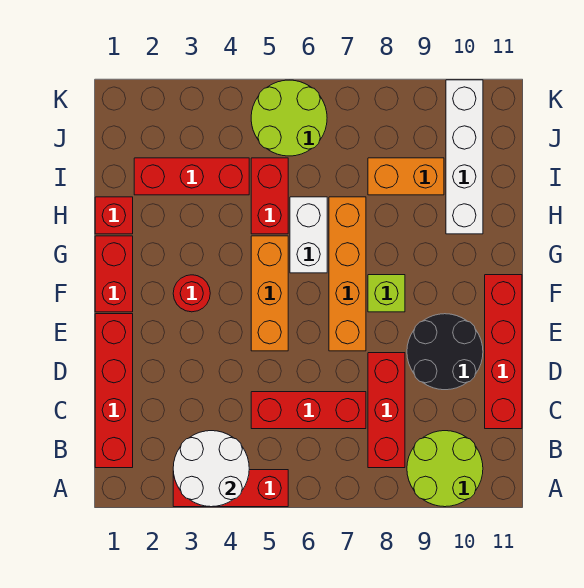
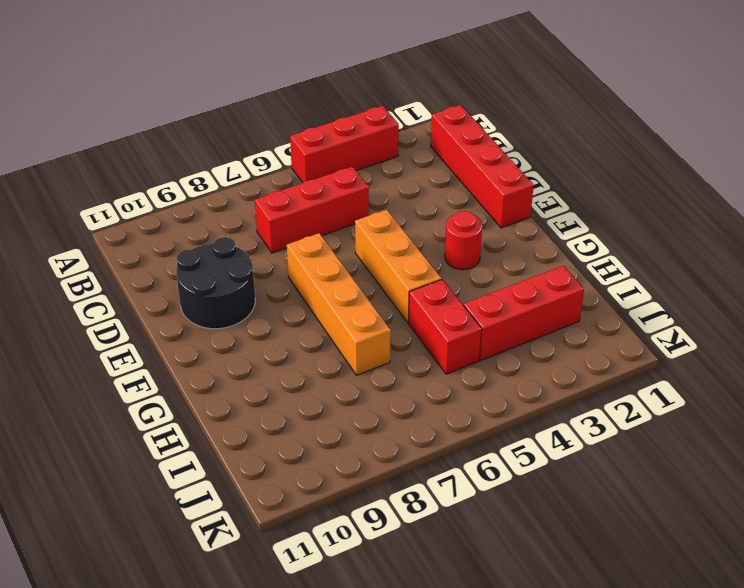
none -> lime 2x2 round brick [407,431,483,507]
none -> red 1x3 brick [368,353,405,468]
none -> red 1x4 brick [485,275,522,429]

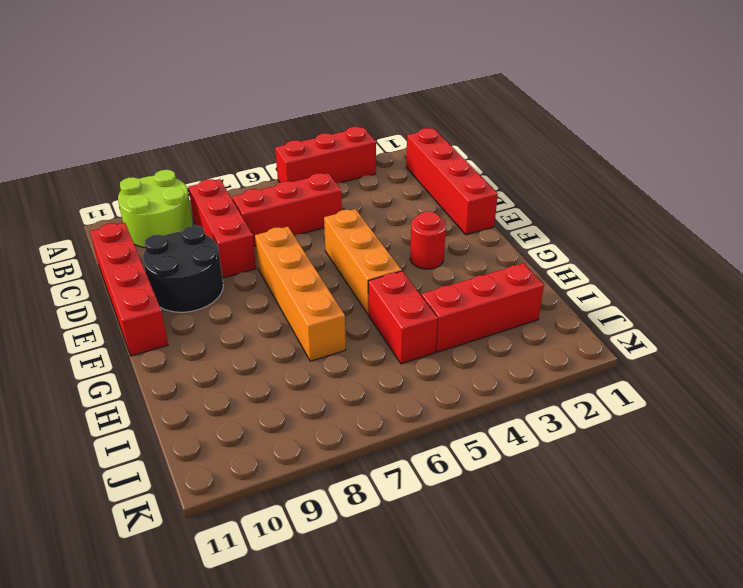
none -> red 1x2 brick [95,236,133,312]
none -> lime 1x1 brick [368,275,405,312]
none -> white 1x2 brick [290,197,327,273]

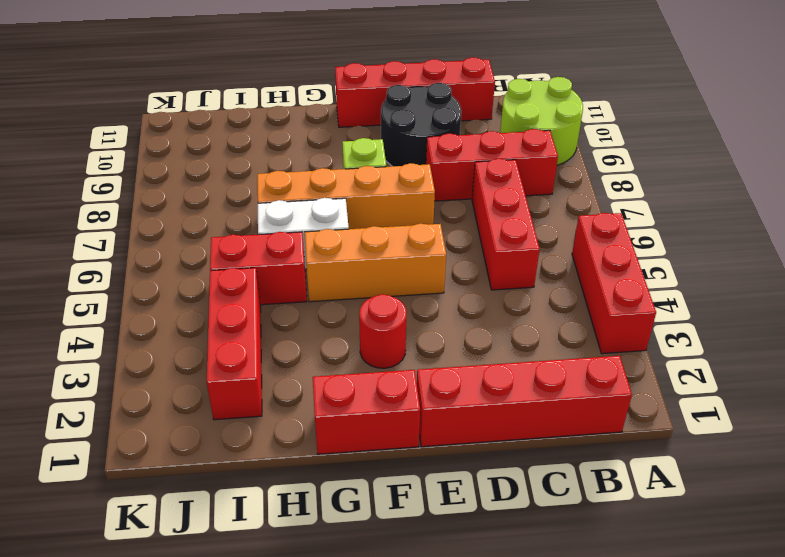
none -> red 1x1 brick [95,197,133,234]
none -> white 1x4 brick [446,80,483,234]
none -> orange 1x2 brick [368,158,444,195]

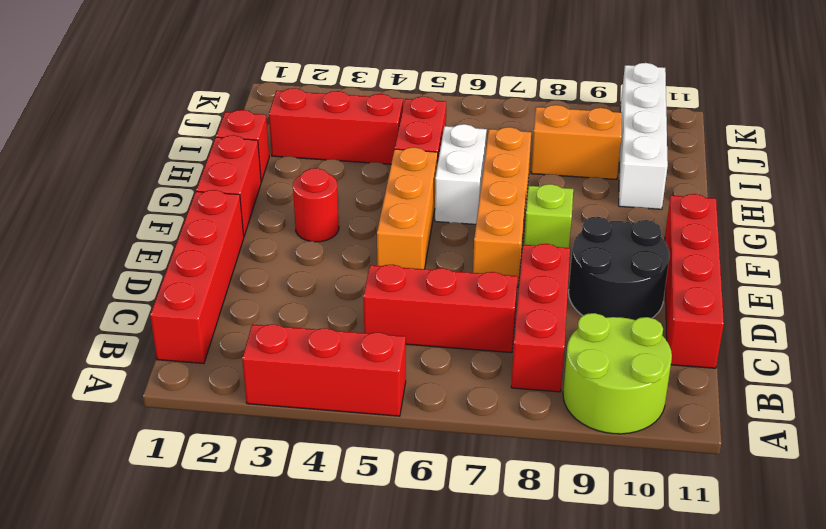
none -> lime 2x2 round brick [251,80,327,156]
none -> white 2x2 round brick [173,431,249,507]

